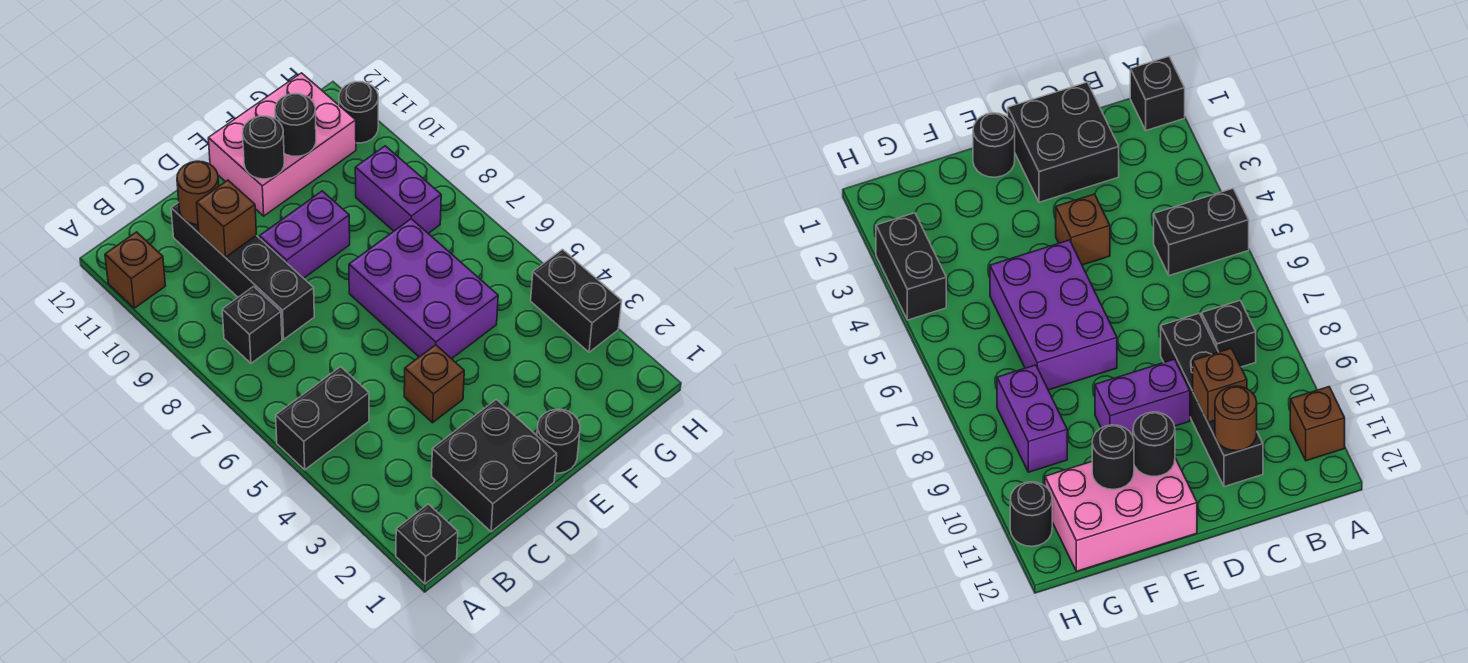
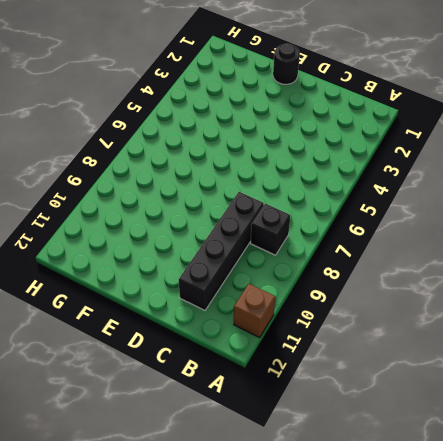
none -> black 1x1 brick [396,504,458,584]
none -> black 1x2 brick [276,367,369,470]
none -> black 2x2 brick [432,399,557,532]

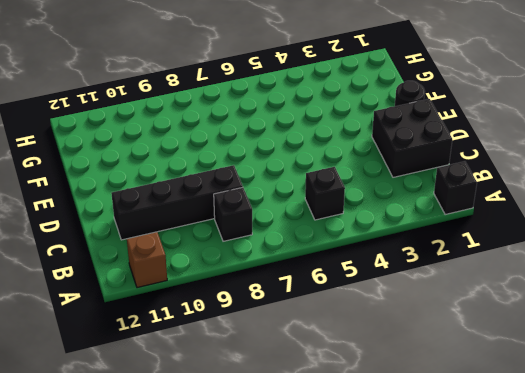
black 1x1 brick [305,167,345,220] -> black 1x2 brick [276,367,369,470]
none -> brown 1x1 brick [404,345,464,423]
none -> purple 1x2 brick [260,191,350,278]
none -> purple 2x3 brick [349,219,498,359]

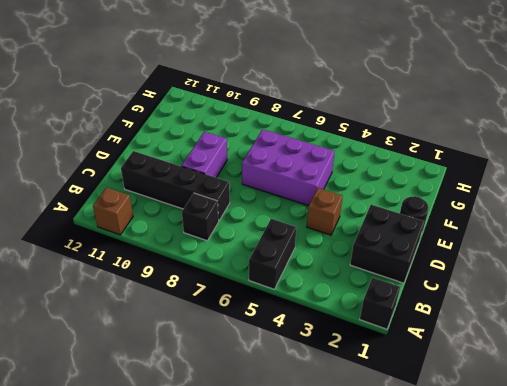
none -> pink 2x3 brick [208,73,356,216]
none -> purple 1x2 brick [355,146,441,233]
none -> black 1x2 brick [531,249,622,352]

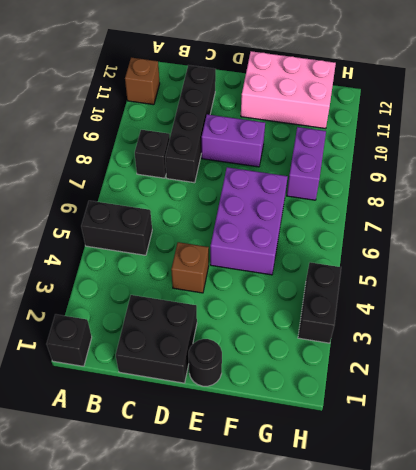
none -> black 1x1 round brick [339,82,378,143]
none -> brown 1x1 brick [197,180,257,257]
none -> brown 1x1 round brick [177,161,219,225]

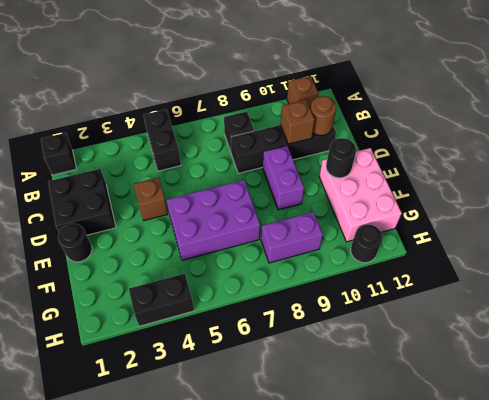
none -> black 1x1 round brick [275,94,316,156]

